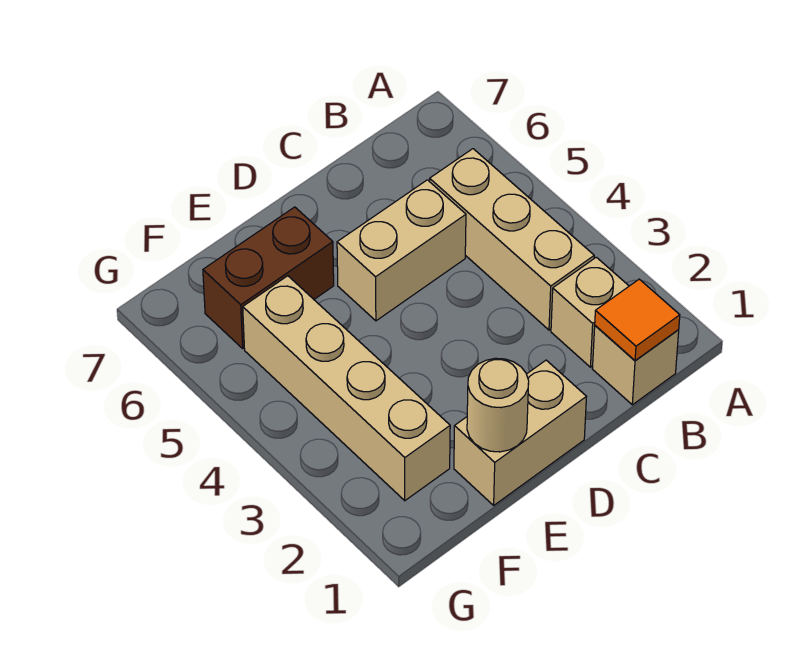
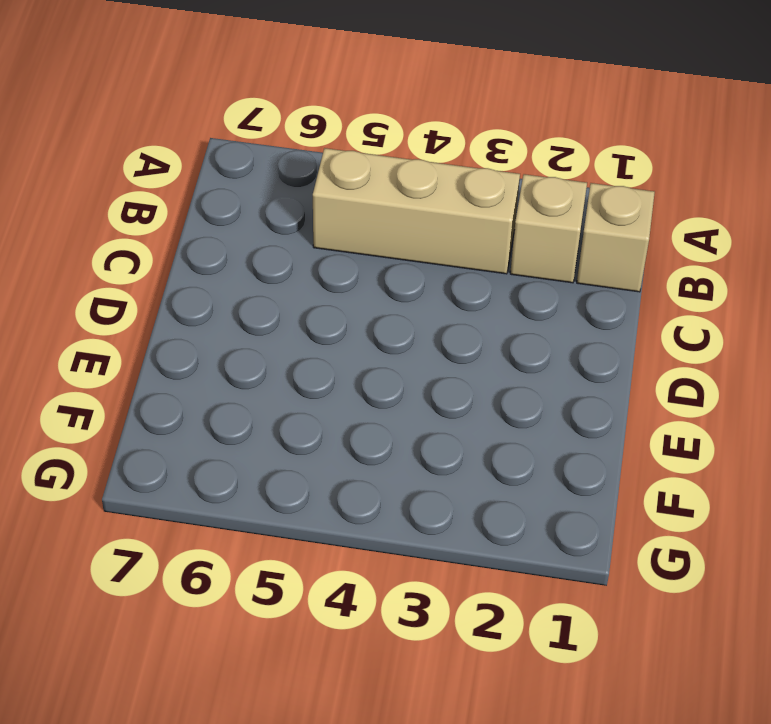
none -> tan 1x2 brick [337,180,466,321]
none -> tan 1x2 brick [454,360,586,505]

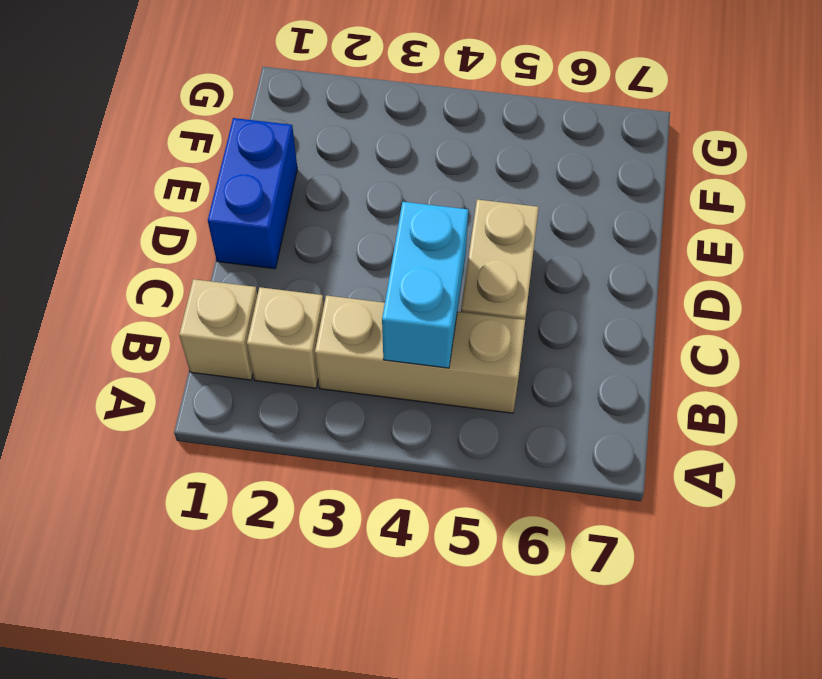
cyan 1x2 brick [382,202,468,368] -> none
blue 1x2 brick [208,118,297,269] -> tan 1x2 brick [454,360,586,505]
none -> brown 1x2 brick [203,207,334,348]
none -> tan 1x4 brick [243,276,450,501]

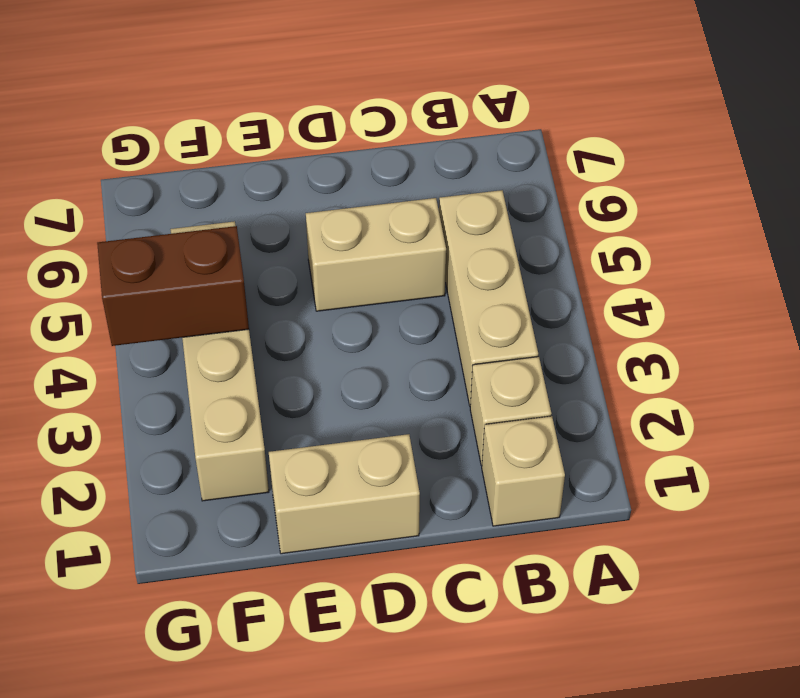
brown 1x2 brick [97,226,249,346] -> brown 1x2 brick moved to [203,207,334,348]
none -> orange 1x1 tile [595,279,680,361]
none -> tan 1x1 round brick [467,358,529,452]

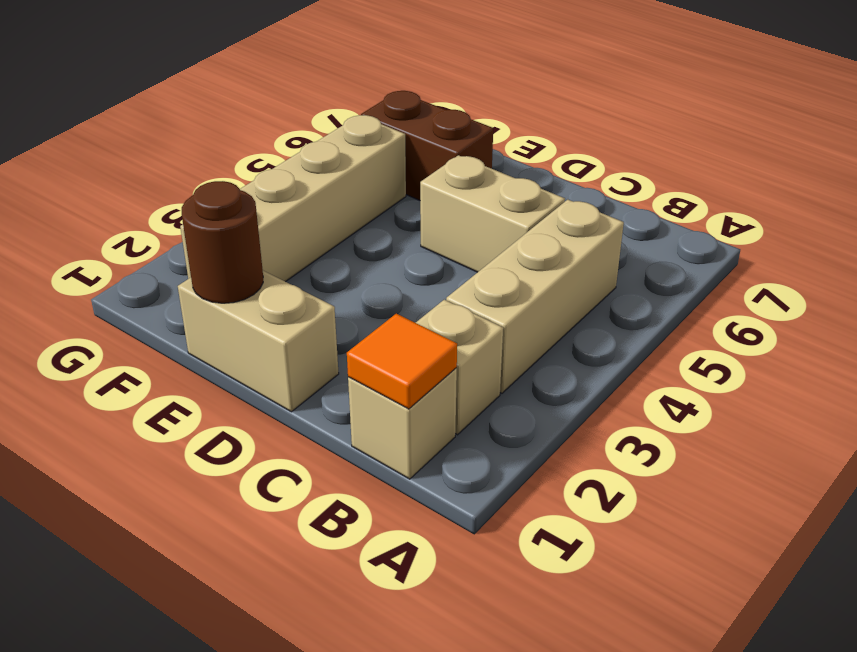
brown 1x1 round brick [182,181,263,303] -> tan 1x1 round brick [467,358,529,452]

